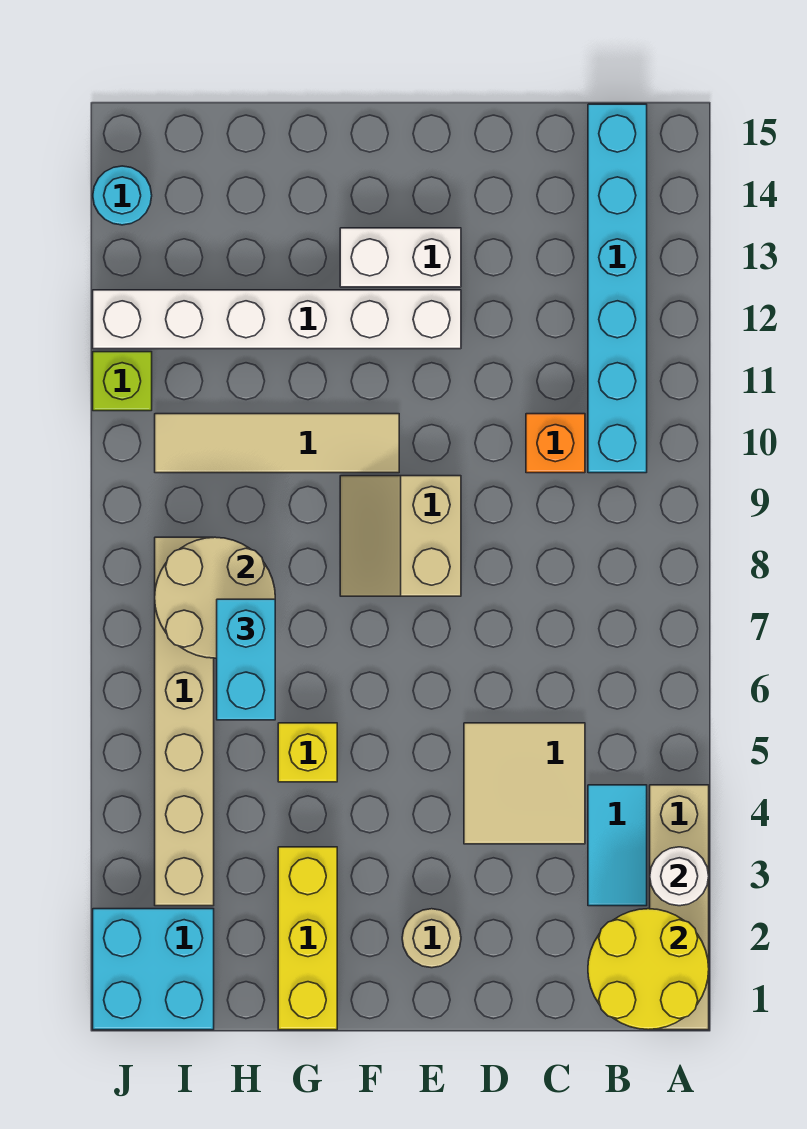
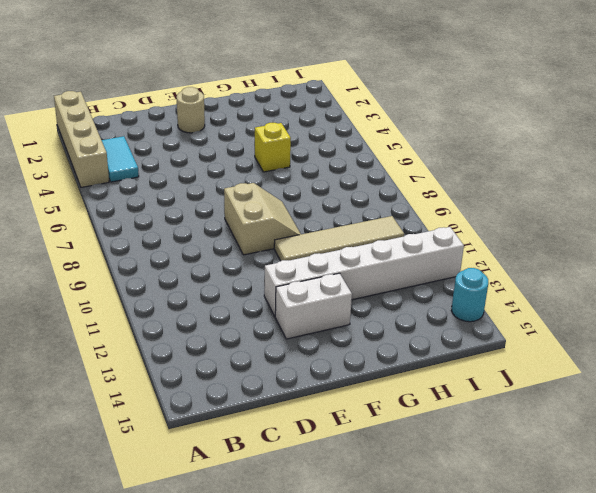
none -> cyan 1x6 brick [588,104,647,473]
none -> tan 2x2 tile [464,723,585,844]
none -> orange 1x1 brick [526,414,585,473]

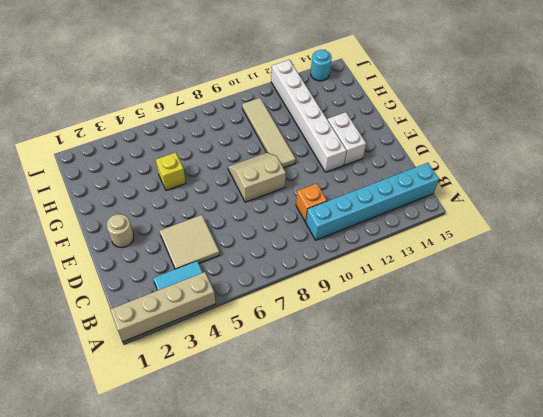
none -> yellow 1x3 brick [278,847,337,1030]
none -> cyan 2x2 brick [93,909,214,1030]
none -> tan 1x6 brick [155,537,214,906]

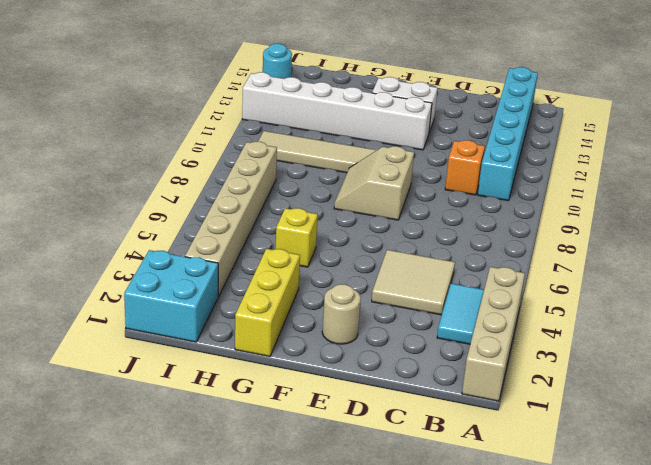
none -> lime 1x1 brick [93,352,152,411]
none -> yellow 2x2 round brick [588,909,709,1030]
none -> white 1x1 round brick [650,847,709,906]

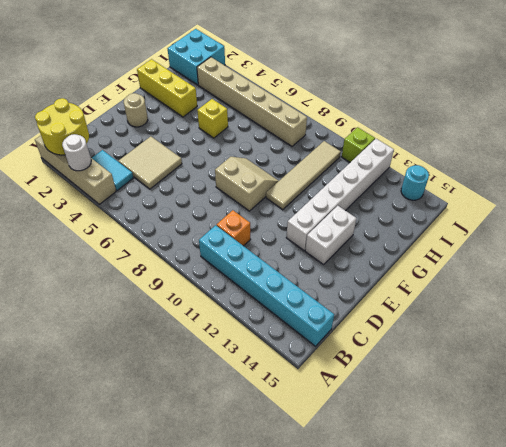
none -> tan 2x2 round brick [155,537,275,658]
none -> cyan 1x2 brick [217,599,275,720]

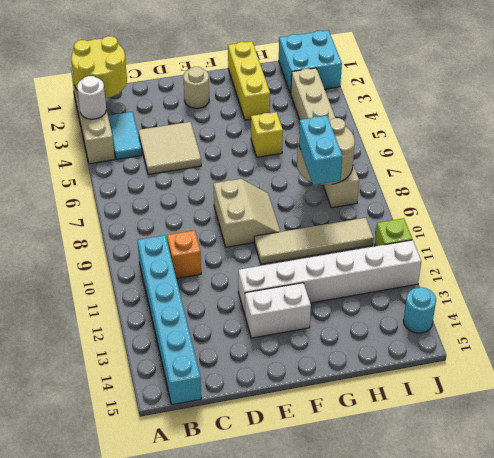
cyan 1x2 brick [299,116,342,185] -> cyan 1x2 brick moved to [217,599,275,720]

